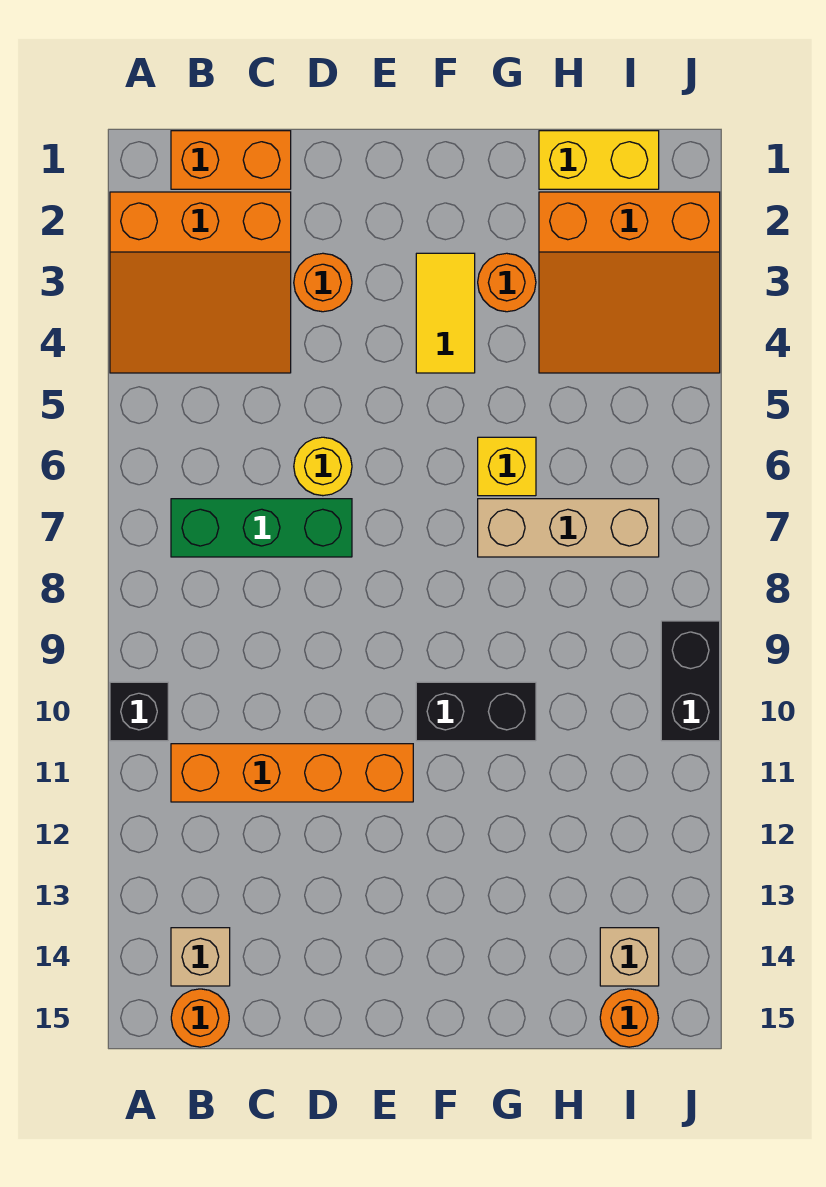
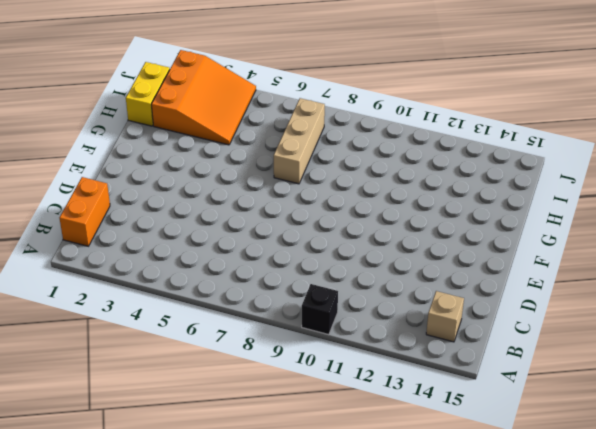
none -> orange 3x3 slope [110,192,291,373]
none -> green 1x3 brick [171,499,352,557]
none -> orange 1x4 brick [171,744,413,802]

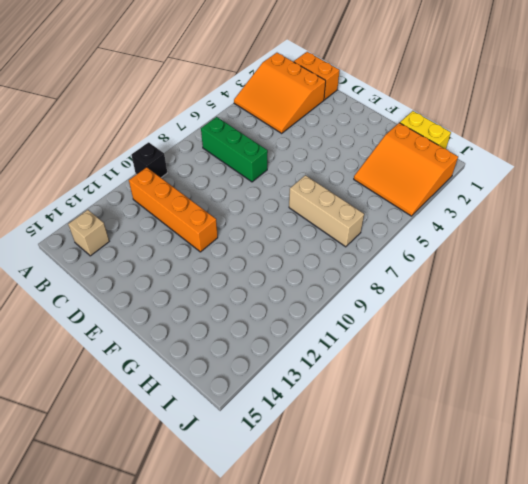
none -> orange 1x1 round brick [171,989,229,1047]
none -> orange 1x1 round brick [294,253,352,312]
none -> yellow 1x1 round brick [294,437,352,496]

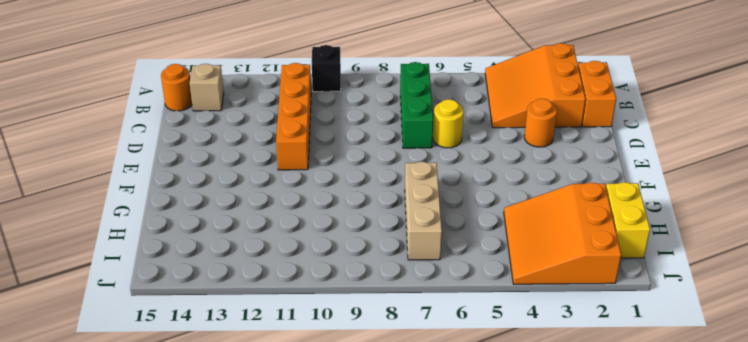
none -> yellow 1x2 tile [416,253,475,373]
none -> black 1x2 brick [416,682,536,741]
none -> orange 1x1 round brick [478,253,536,312]

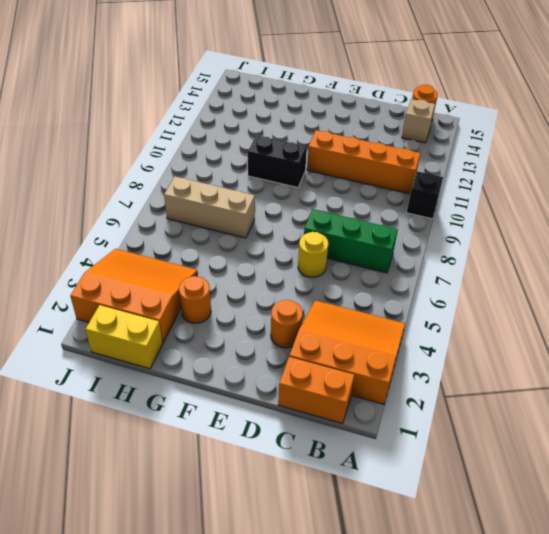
none -> yellow 1x2 tile [416,253,475,373]
none -> yellow 1x1 brick [478,437,536,496]
none -> tan 1x1 brick [600,928,659,986]

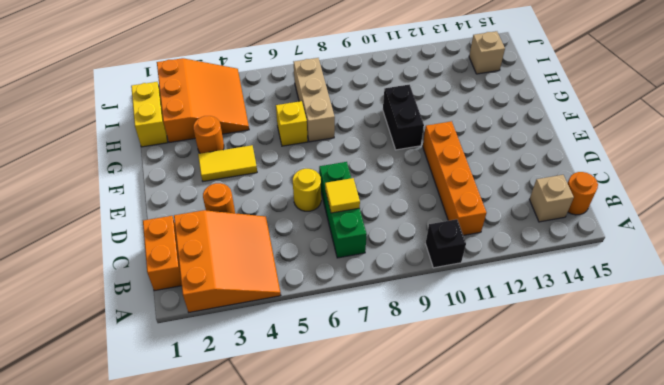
yellow 1x1 tile [325,178,360,213] -> none
none -> orange 1x1 round brick [600,989,658,1047]
none -> black 1x2 brick [661,621,720,741]

